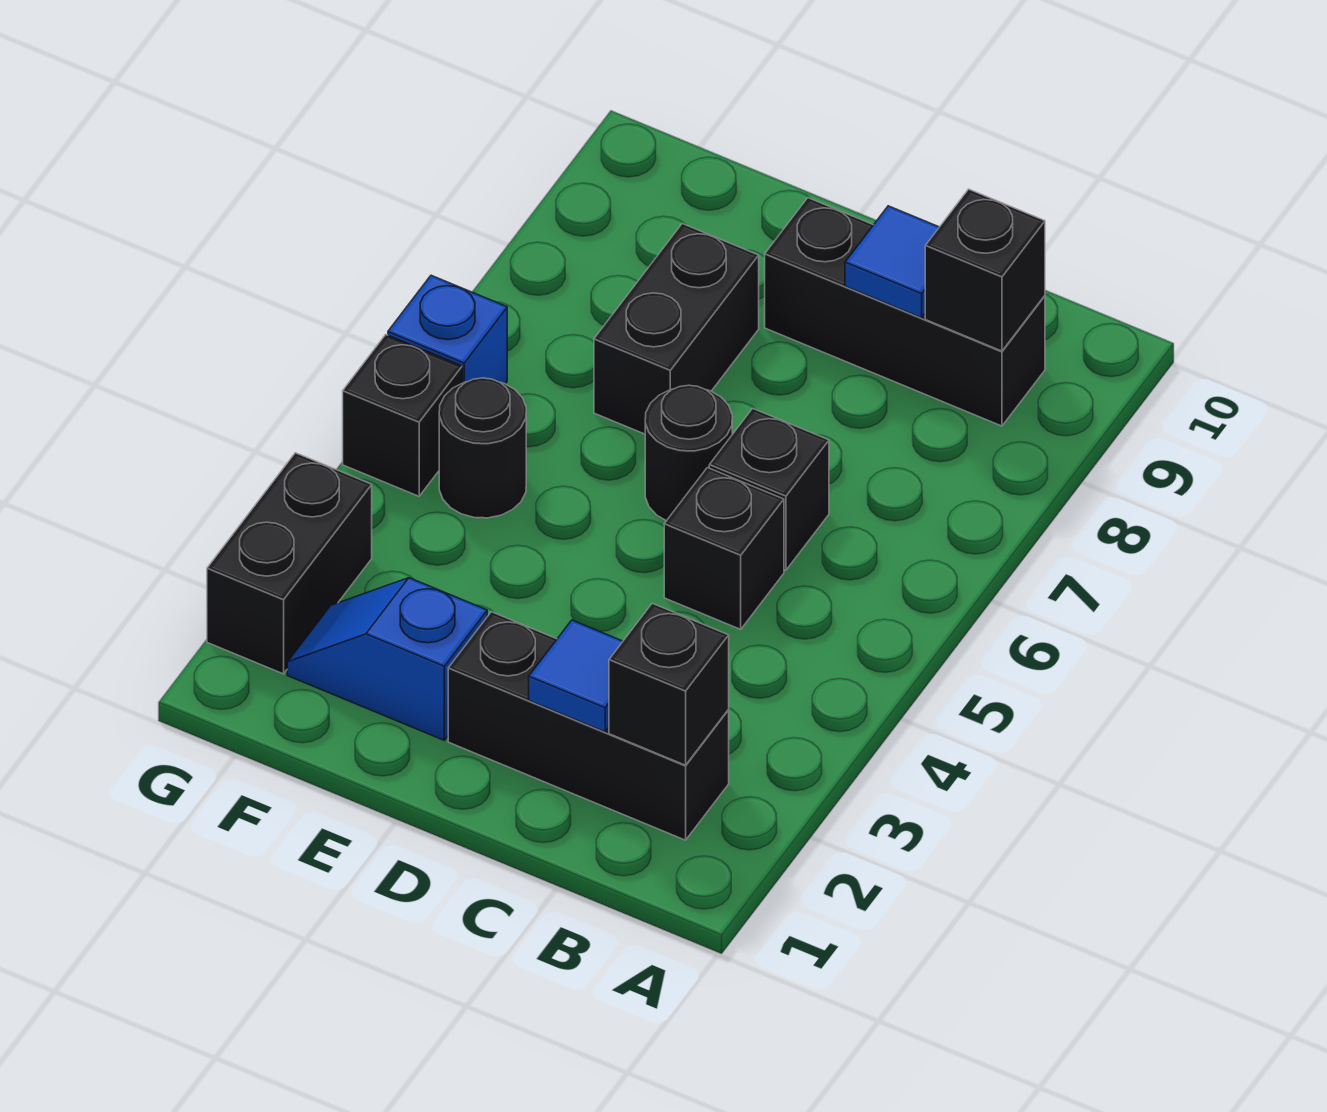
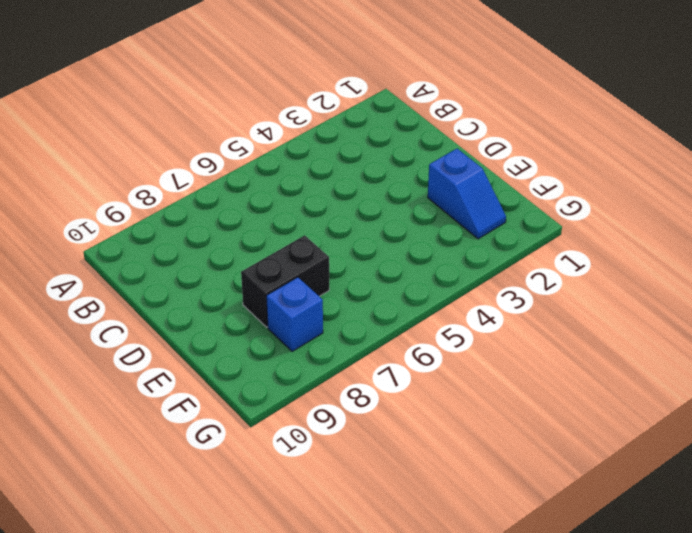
blue 1x1 brick [266,277,323,351] -> blue 1x1 brick moved to [388,275,507,384]
none -> black 1x3 brick [448,612,729,840]
none -> black 1x3 brick [765,198,1045,426]
none -> black 1x1 brick [664,468,784,629]

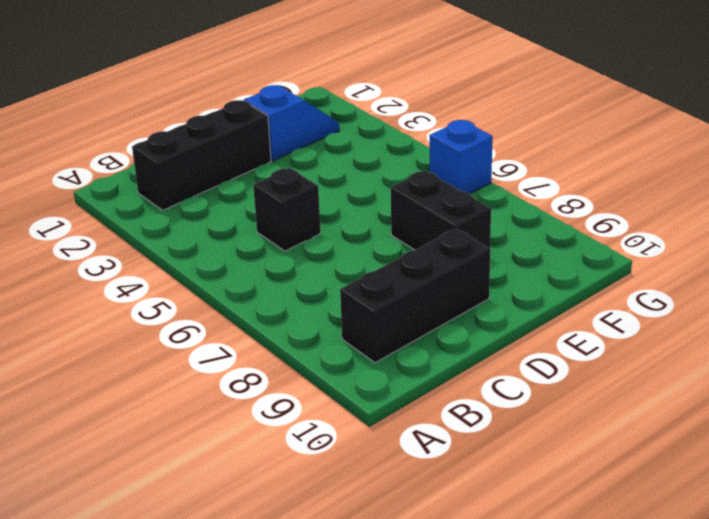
none -> black 1x1 brick [709,408,829,570]
none -> black 1x1 round brick [645,385,732,521]
none -> black 1x1 round brick [439,378,526,518]

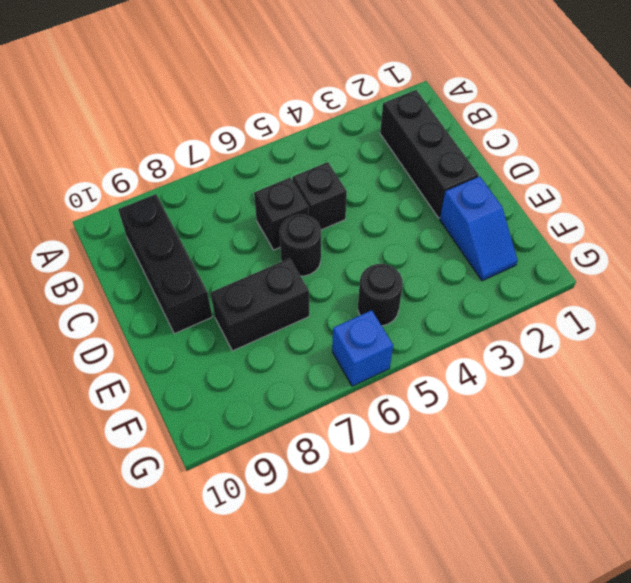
none -> black 1x2 brick [207,453,372,674]
none -> black 1x1 brick [343,335,462,496]
none -> black 1x1 brick [609,603,729,765]

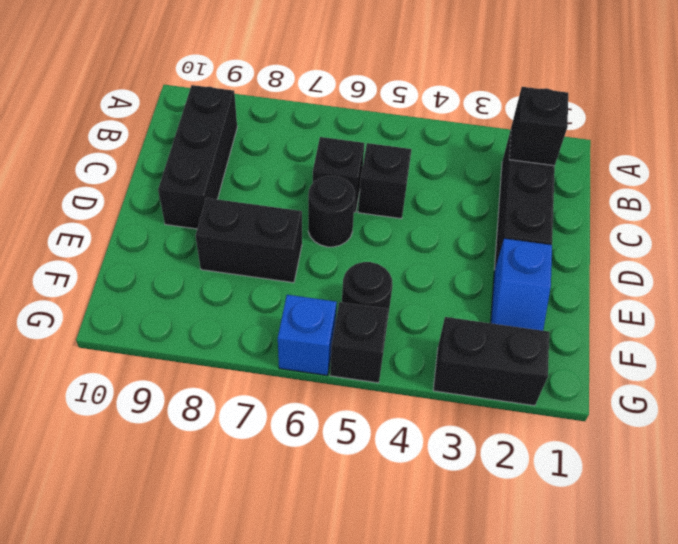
none -> black 1x1 brick [925,189,1045,351]
none -> blue 1x1 tile [529,620,623,732]
none -> blue 1x1 tile [845,206,939,318]

